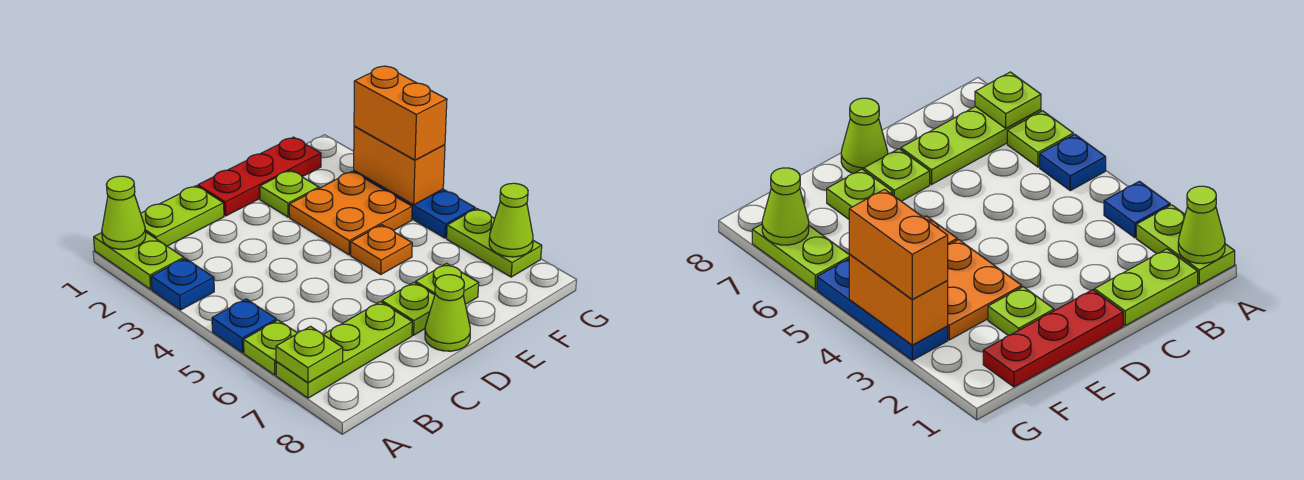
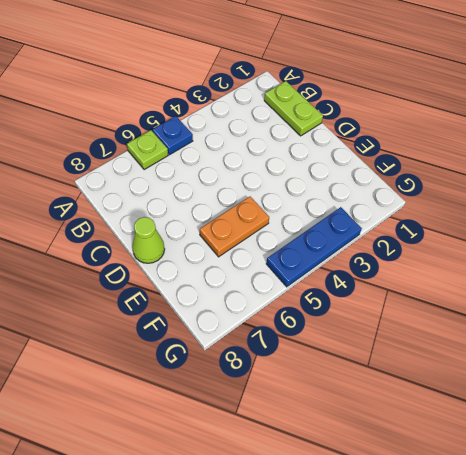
orange 1x2 plate [200,197,269,257] -> orange 1x1 plate [351,225,412,274]
none -> lime 1x2 plate [94,232,184,289]
none -> blue 1x1 plate [151,258,214,310]
none -> lime 1x3 plate [276,302,412,398]

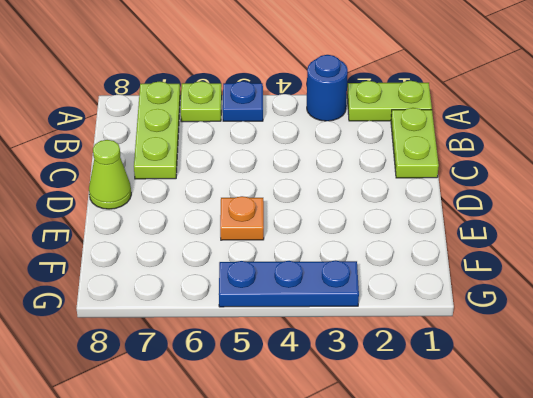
blue 1x1 round brick [307,55,348,121] -> blue 1x1 plate [151,258,214,310]
none -> red 1x3 plate [198,137,321,216]
none -> lime 1x1 plate [382,282,435,335]
none -> lime 1x1 plate [260,170,319,217]

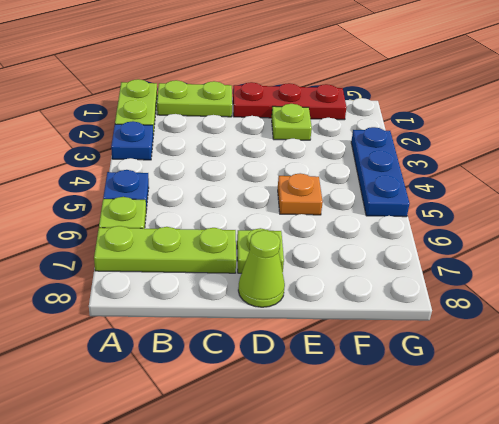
none -> orange 2x2 plate [289,172,412,255]
none -> lime 1x1 plate [415,263,479,304]
none -> lime 1x2 plate [447,209,542,277]

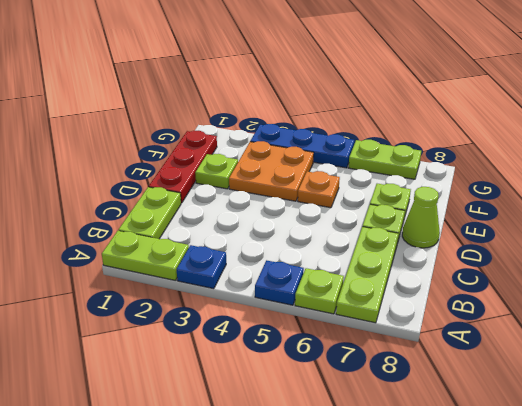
none -> lime 1x1 cone [102,176,146,249]
none -> lime 1x1 plate [276,326,343,383]
none -> orange 1x2 brick [354,126,445,205]

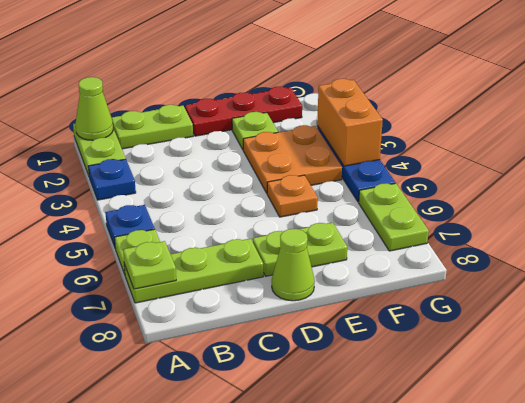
none -> lime 1x1 cone [489,183,533,257]
none -> orange 1x2 brick [354,66,447,160]

